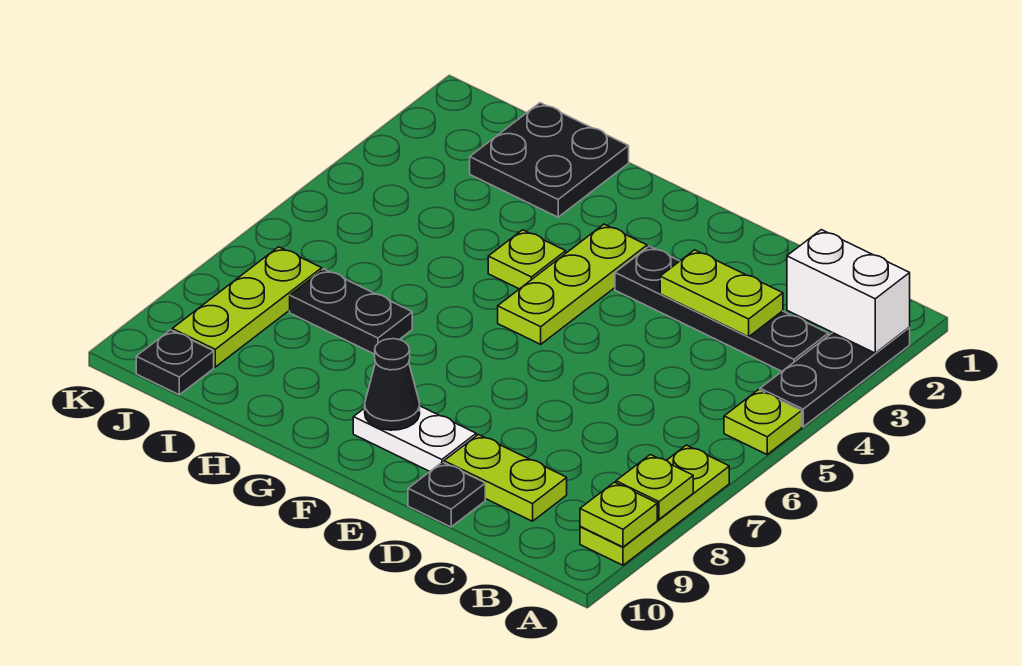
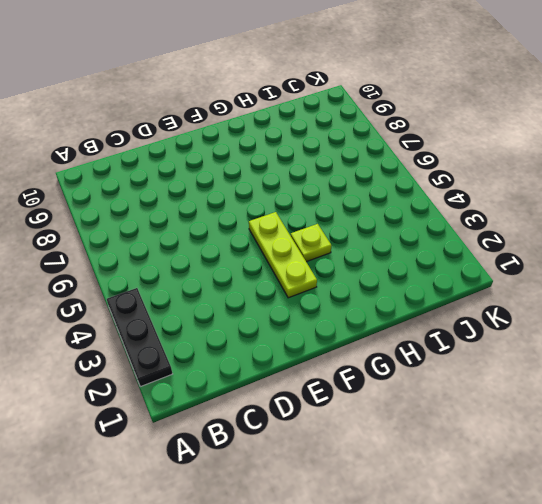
none -> lime 1x1 plate [724,390,802,454]
none -> lime 1x3 plate [580,445,729,565]
none -> black 1x4 plate [615,246,828,371]

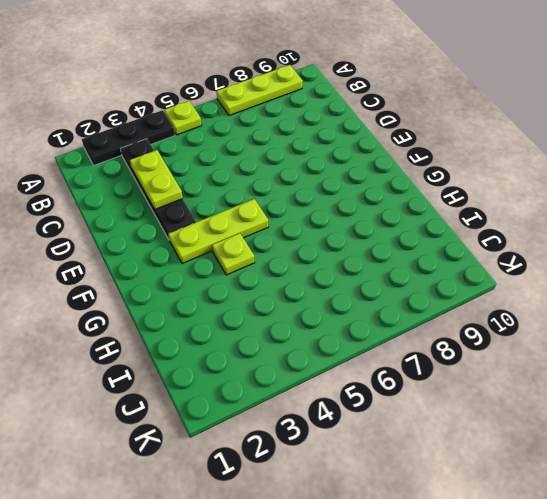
none -> lime 1x2 plate [444,435,567,521]
none -> black 1x1 plate [408,462,485,527]
none -> white 1x2 plate [353,406,476,471]

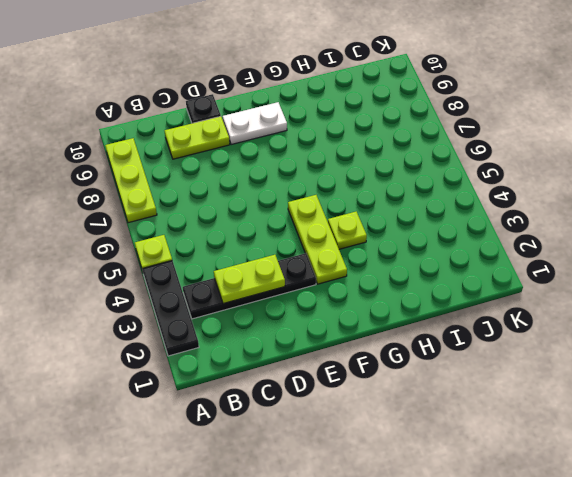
none -> black 2x2 plate [470,103,629,217]
none -> black 1x2 plate [290,269,412,354]
none -> lime 1x3 plate [172,247,322,367]

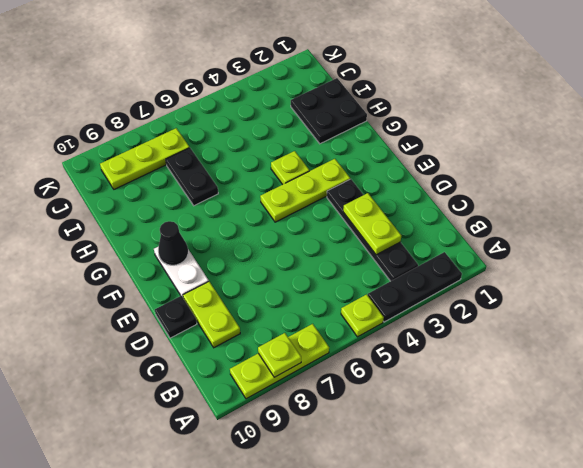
none -> black 1x1 plate [136,330,214,395]
none -> white 1x2 brick [787,230,910,353]
none -> lime 1x1 plate [580,482,657,547]

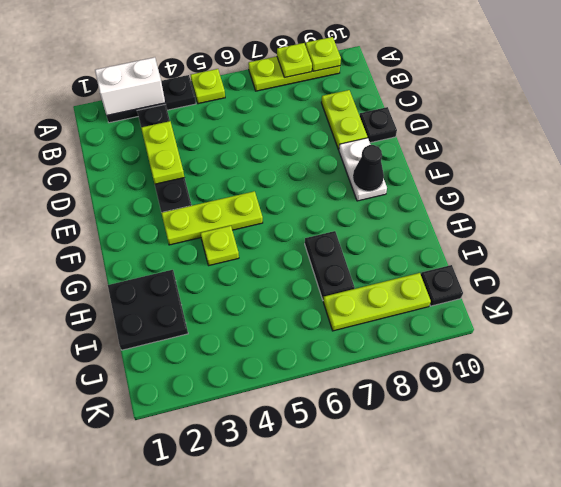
white 1x2 brick [95,57,165,115] -> white 1x2 brick turned to [787,230,910,353]

